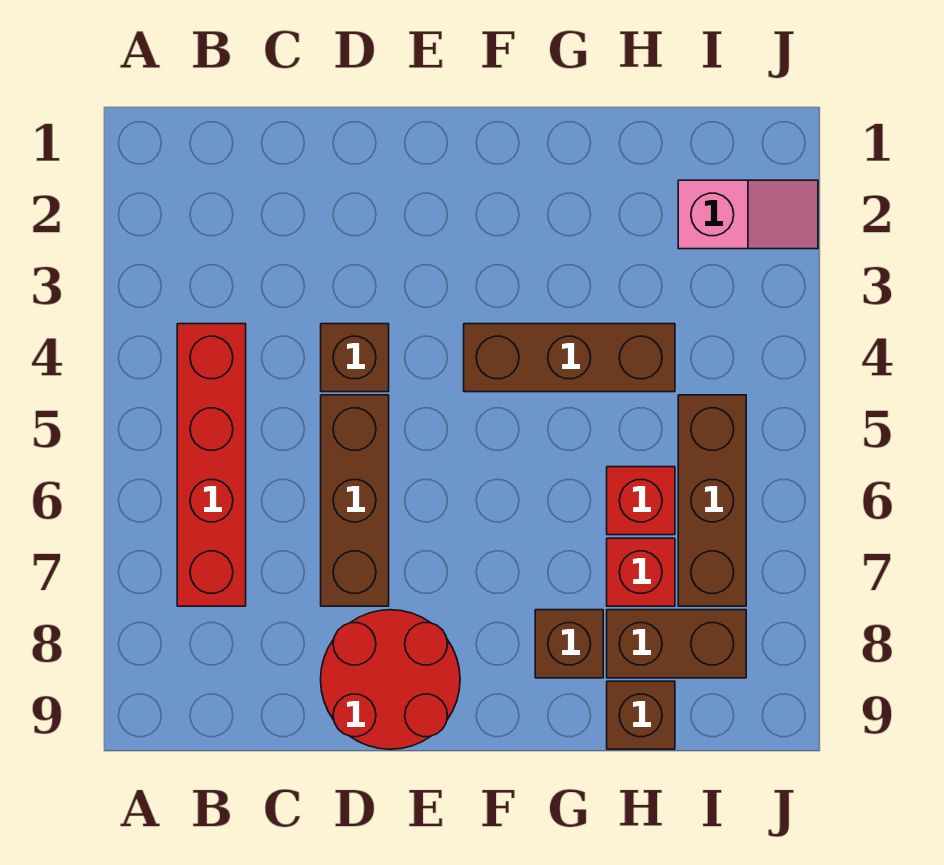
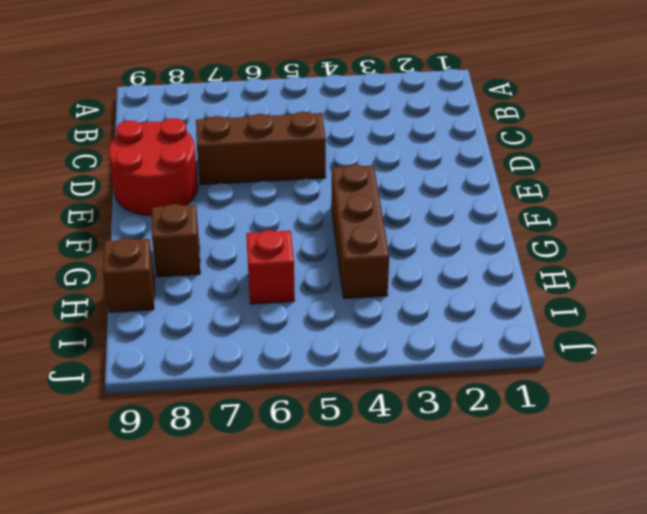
none -> red 1x4 brick [177,324,246,606]
none -> brown 1x1 brick [321,324,389,392]
none -> red 1x1 brick [607,538,675,606]

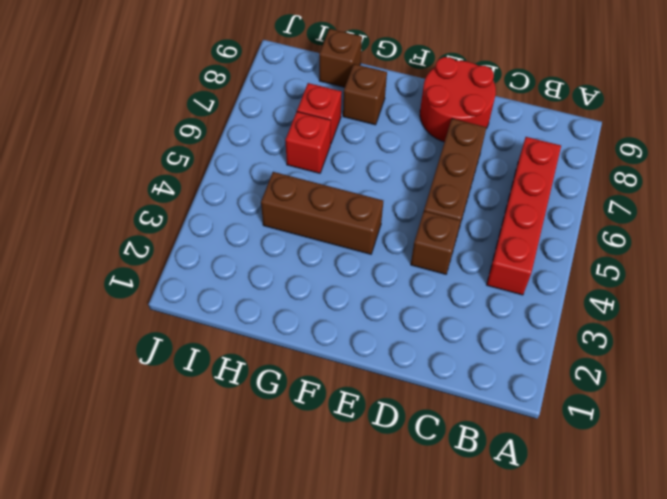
none -> brown 1x2 brick [607,610,746,678]
none -> pink 1x2 slope [678,180,818,249]
none -> brown 1x3 brick [678,395,746,606]

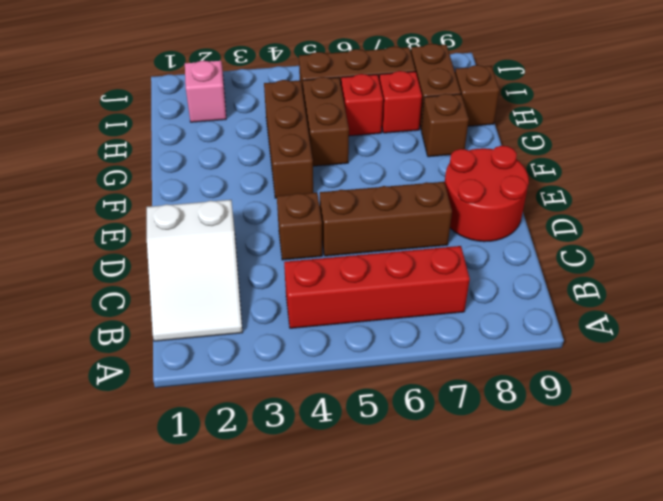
white 2x3 slope [147,200,243,341] -> none
brown 1x2 brick [303,77,349,166] -> none

